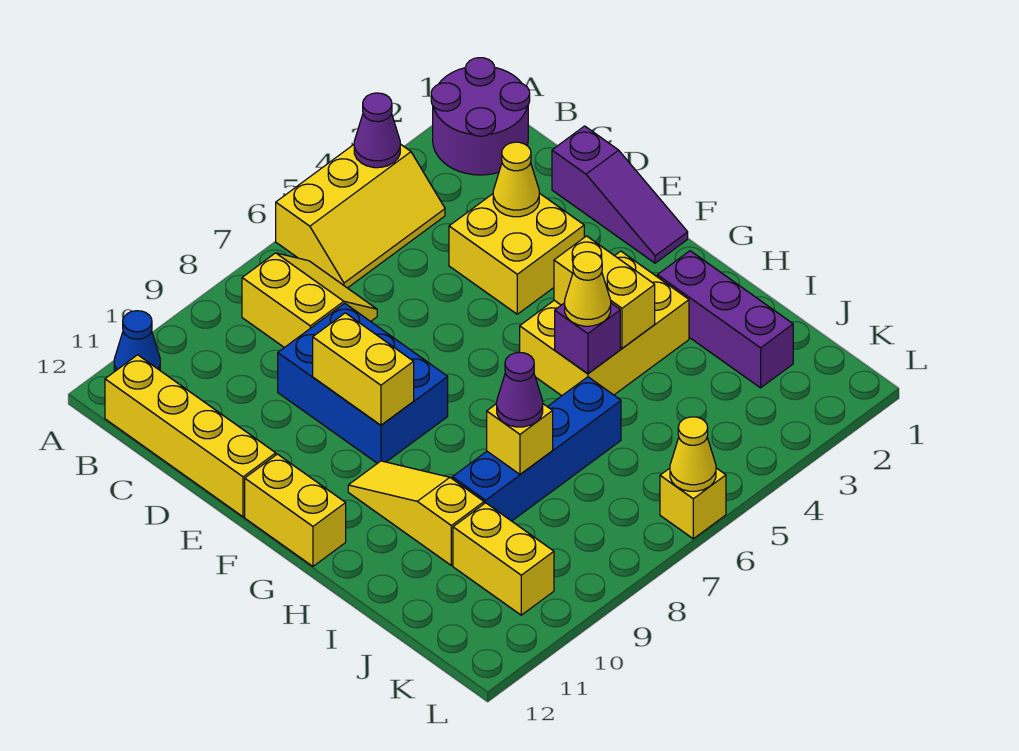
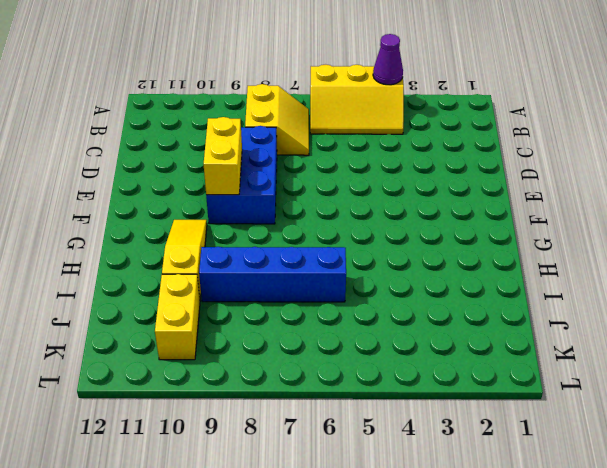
none -> purple 2x2 round brick [431,58,530,175]
none -> blue 1x1 cone [114,311,160,372]
none -> yellow 1x4 brick [105,355,276,517]

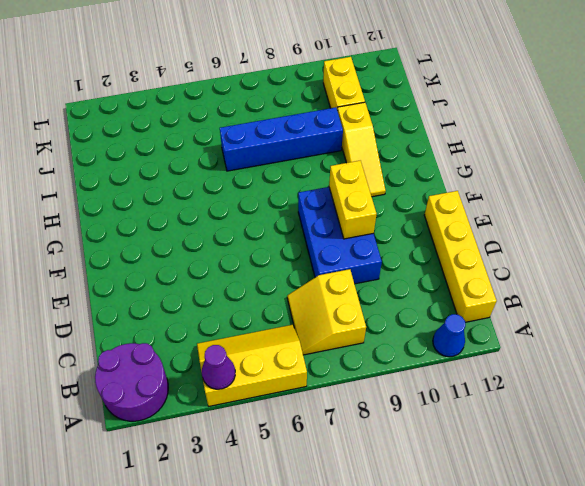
none -> purple 1x3 slope [552,126,688,263]
none -> yellow 2x2 brick [449,193,584,314]
none -> yellow 1x2 brick [245,454,346,566]

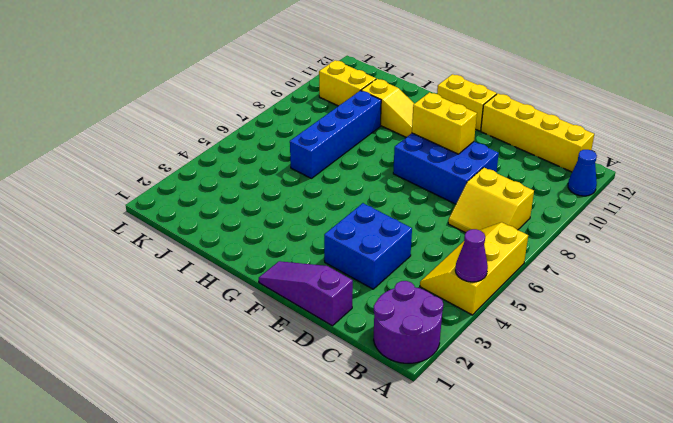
blue 2x2 brick [324,203,412,289] -> yellow 2x2 brick [449,193,584,314]
none -> yellow 2x3 brick [520,251,689,396]
none -> purple 1x3 brick [657,251,793,388]
none -> yellow 1x1 brick [660,468,726,539]

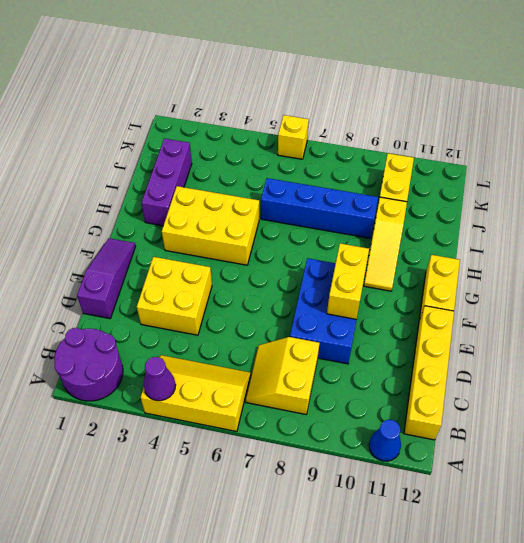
none -> yellow 1x1 cone [493,142,539,217]
none -> yellow 1x2 brick [554,236,655,348]
none -> purple 1x1 brick [555,303,620,374]

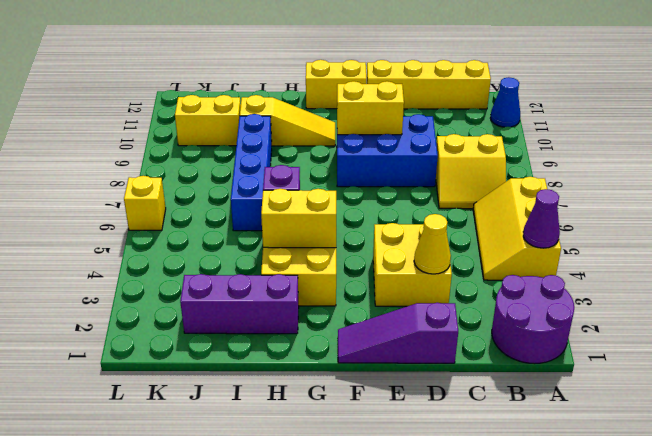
none -> yellow 1x1 brick [487,404,553,474]
none -> yellow 1x1 cone [670,417,716,491]
none -> yellow 1x1 cone [565,252,611,326]

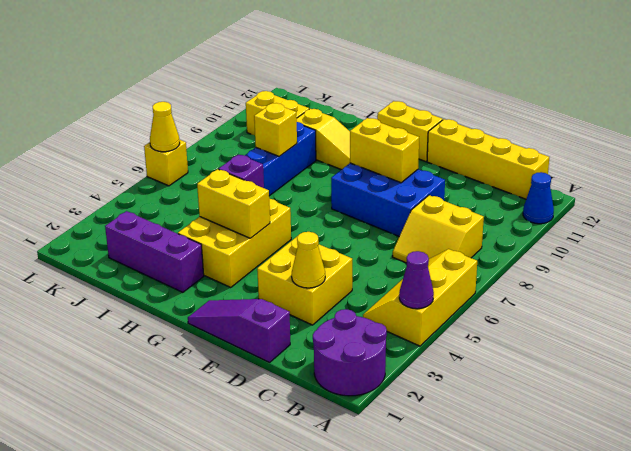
none -> yellow 1x1 cone [565,252,611,326]
none -> purple 1x1 cone [497,352,543,427]

